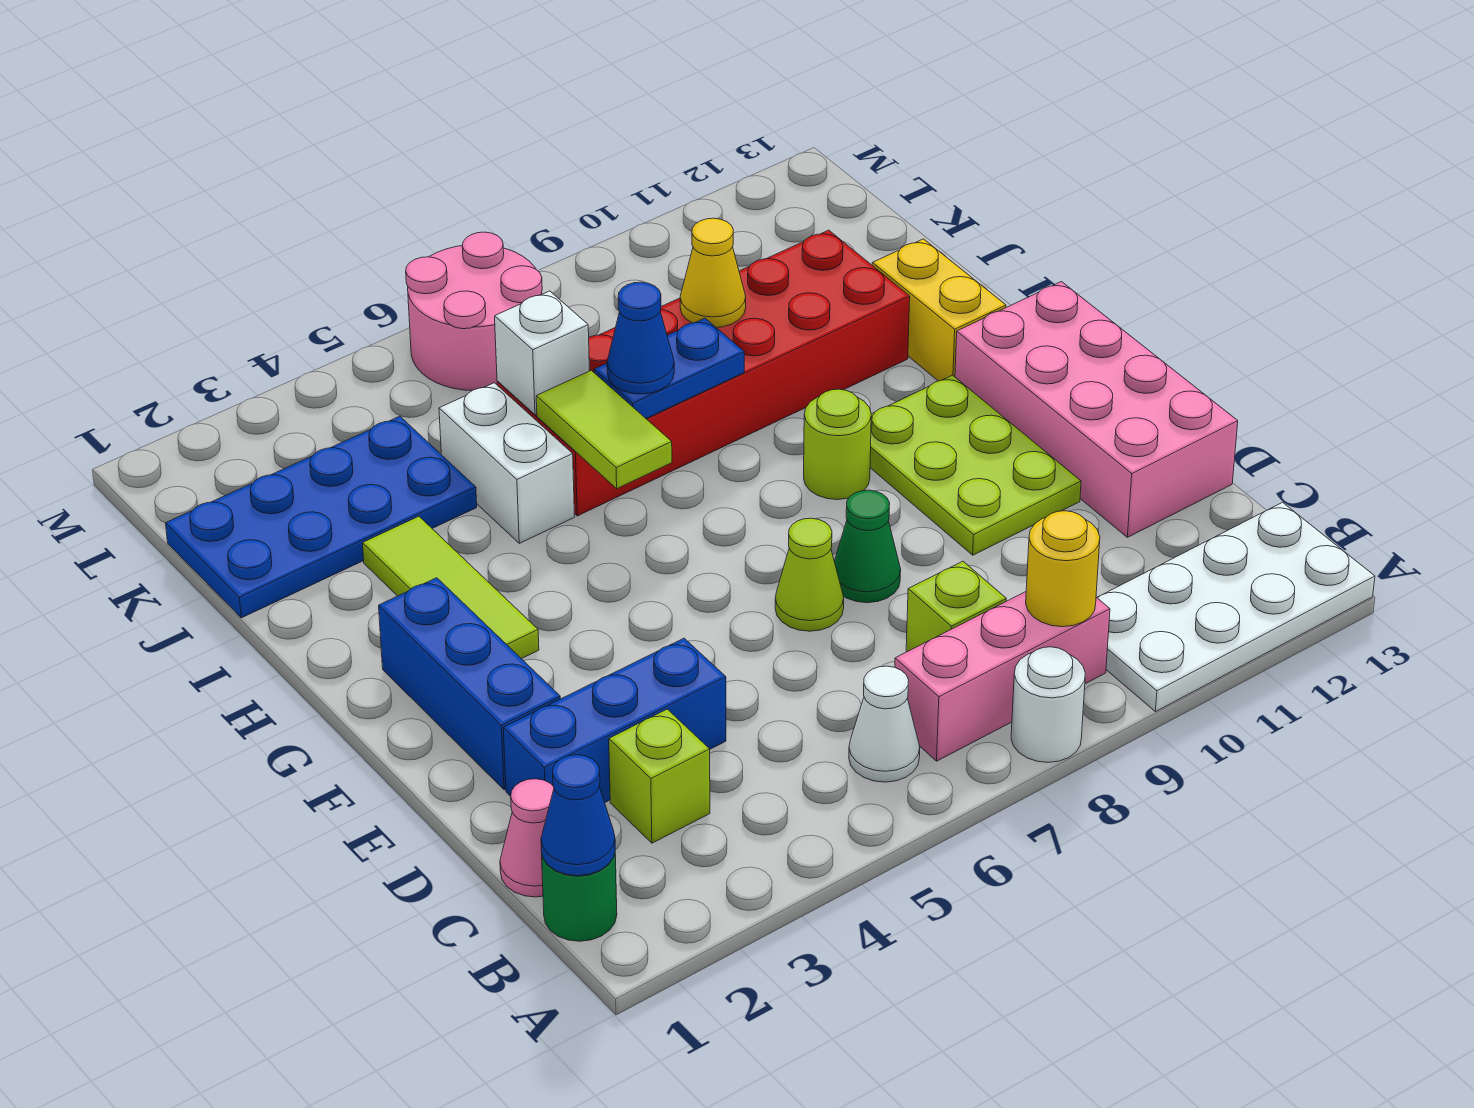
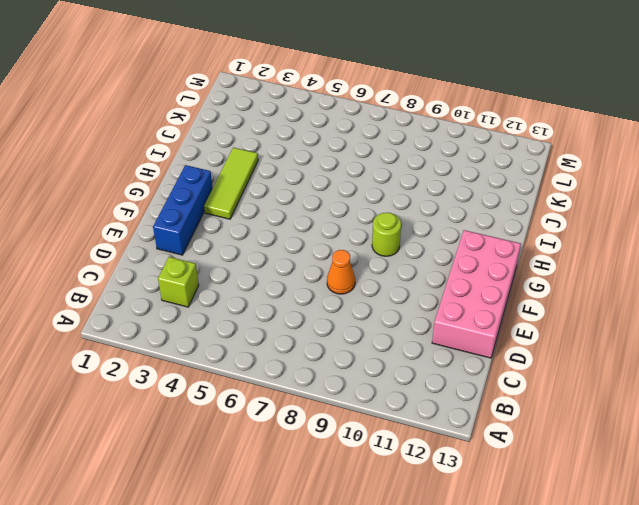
orange 1x1 cone [327,250,355,294] -> green 1x1 cone [834,490,901,603]
none -> white 1x1 round brick [1011,647,1085,762]
none -> white 2x4 plate [1097,502,1375,712]
none -> green 1x1 round brick [542,853,617,941]

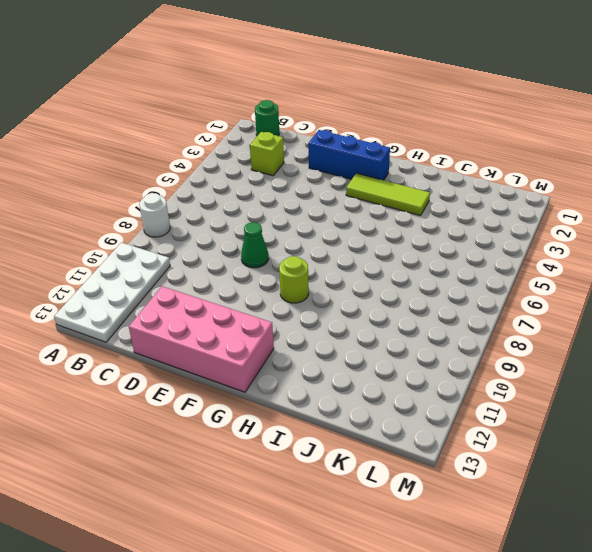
none -> white 1x1 cone [849,666,920,782]
none -> pink 1x3 brick [895,592,1110,761]
none -> pink 1x1 cone [500,779,554,897]

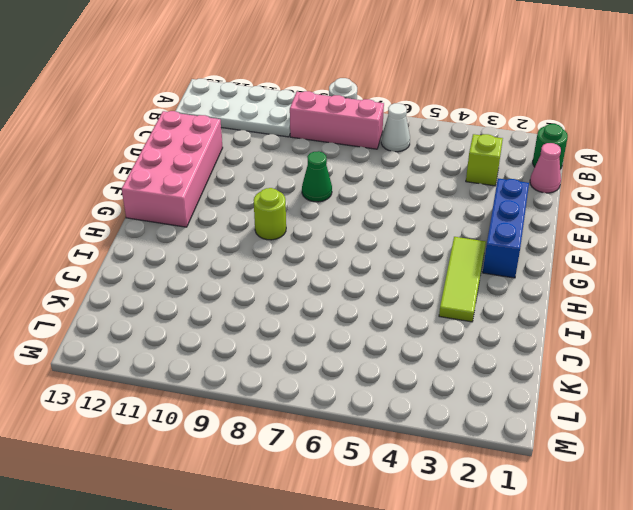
none -> lime 1x1 brick [906,561,1006,652]
none -> blue 1x3 brick [503,638,726,803]
none -> lime 1x1 cone [775,518,844,631]

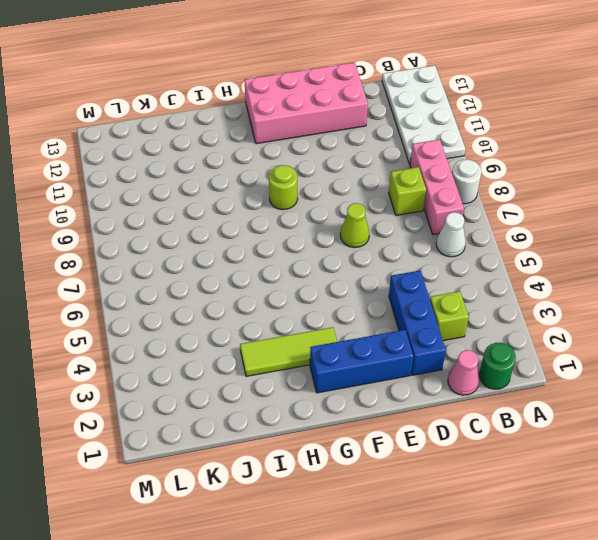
none -> green 1x1 cone [834,490,901,603]
none -> lime 2x3 plate [870,375,1081,555]
none -> yellow 1x2 brick [872,239,1006,381]

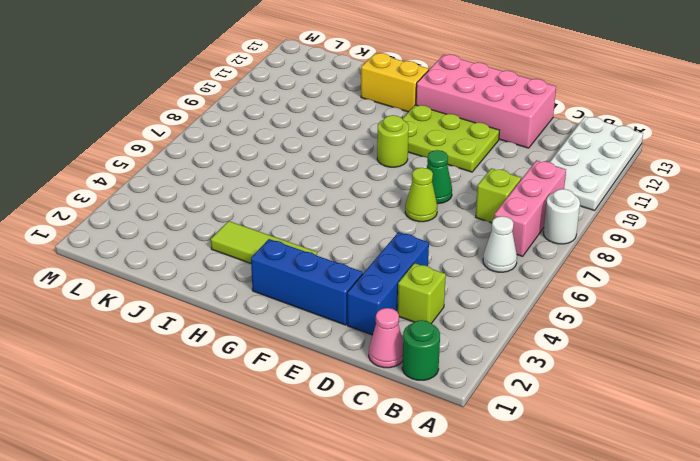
none -> white 1x2 brick [439,383,575,543]
none -> red 2x6 brick [497,230,910,516]
none -> blue 2x4 plate [166,416,477,618]

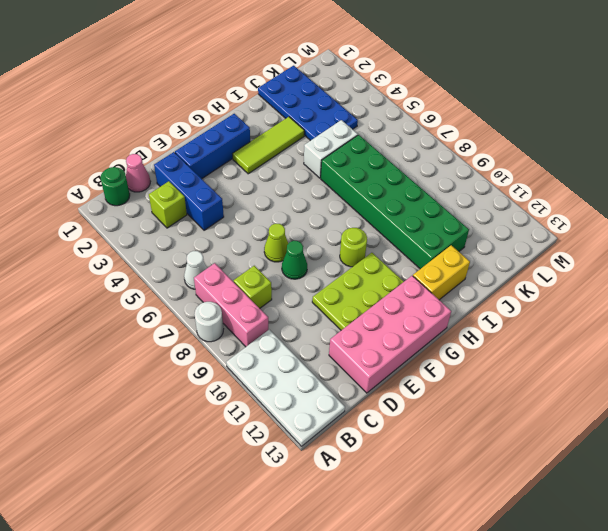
green 2x6 brick [321,135,469,269] -> red 2x6 brick [497,230,910,516]
none -> pink 2x2 round brick [406,232,542,391]
none -> blue 1x1 cone [541,755,615,876]
none -> yellow 1x1 round brick [1026,511,1100,627]

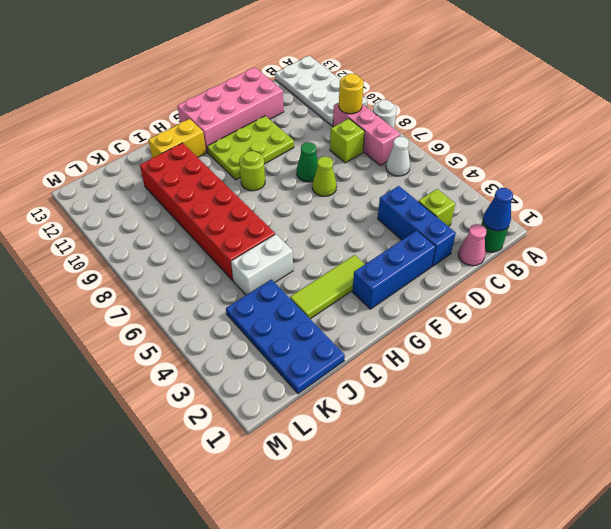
none -> pink 2x2 round brick [406,232,542,391]
none -> lime 1x2 tile [536,370,672,489]
none -> blue 1x2 plate [594,318,744,418]

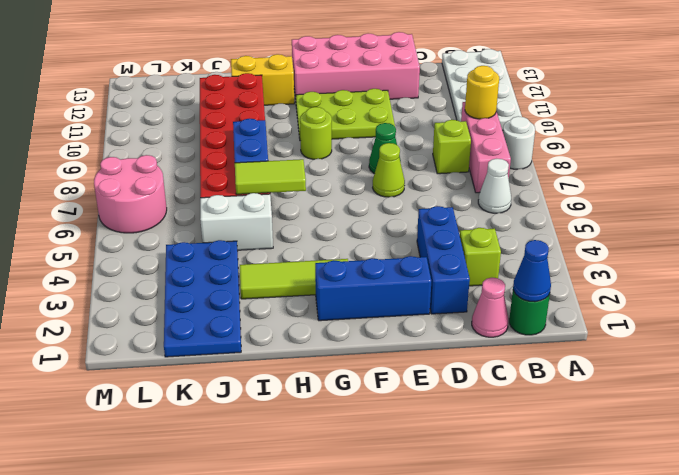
none -> white 1x1 brick [495,291,589,415]
none -> yellow 1x1 cone [680,218,746,328]
none -> blue 1x1 cone [607,282,674,394]

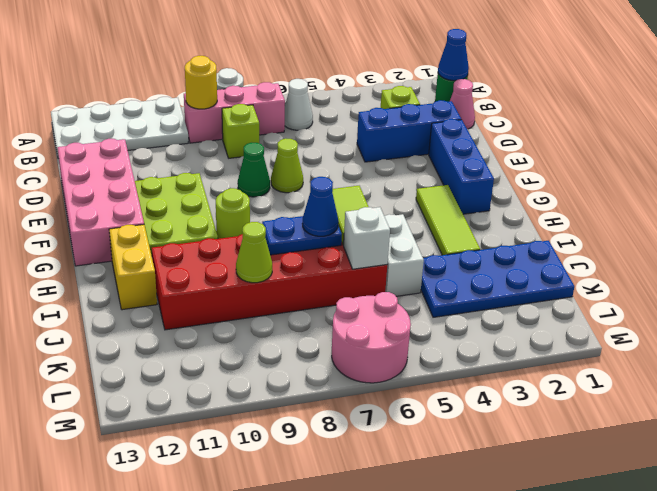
lime 1x1 cone [236,222,272,283] -> yellow 1x1 cone [680,218,746,328]

